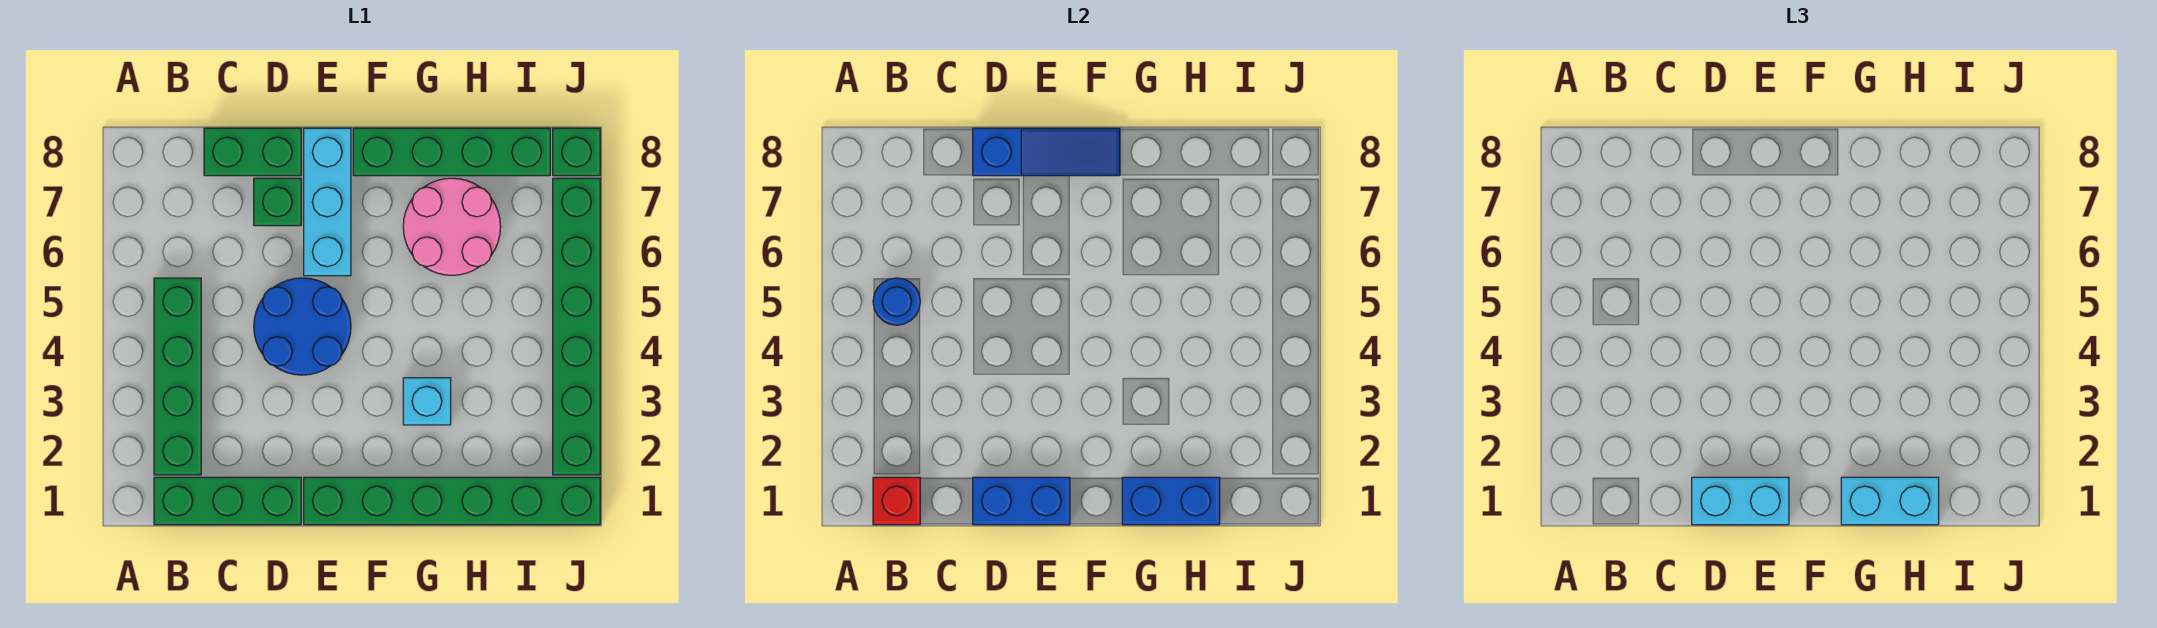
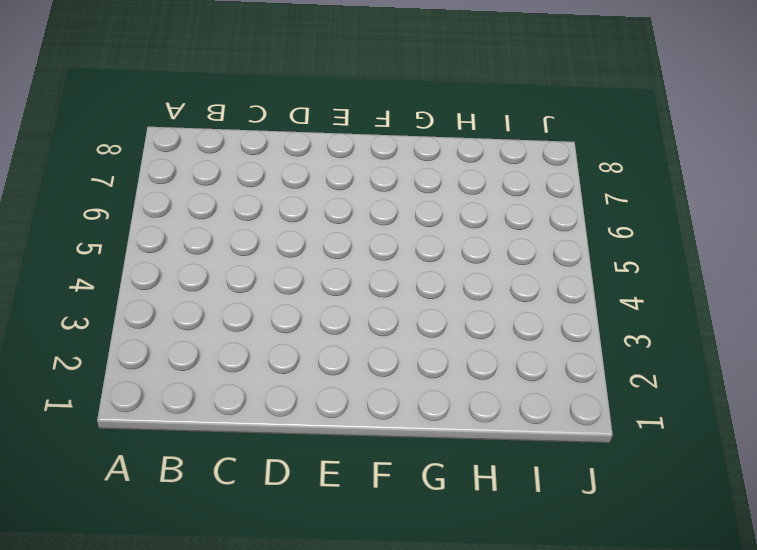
none -> green 1x3 brick [154,477,301,525]
none -> green 1x4 brick [154,278,201,475]
none -> green 1x2 brick [204,128,301,176]

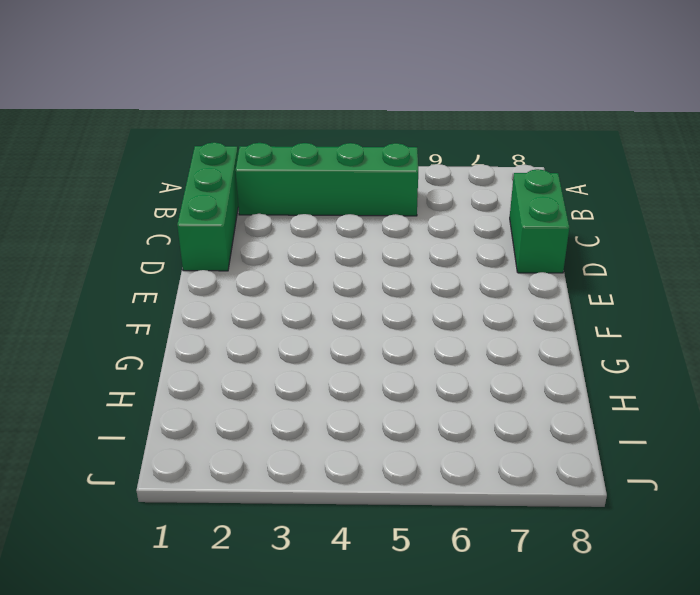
none -> blue 2x2 round brick [254,278,351,375]
none -> green 1x1 brick [254,178,301,226]
none -> green 1x6 brick [304,477,600,525]

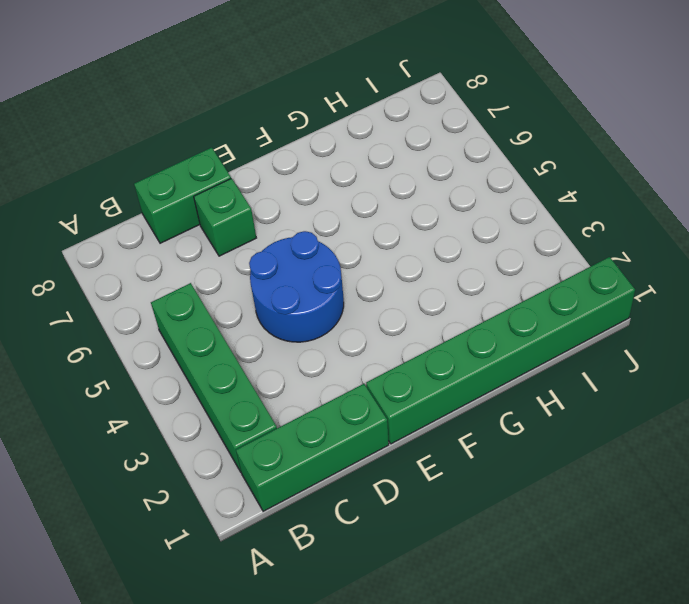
none -> cyan 1x3 brick [304,128,351,276]
none -> green 1x4 brick [353,128,550,176]
none -> cyan 1x1 brick [403,378,451,425]

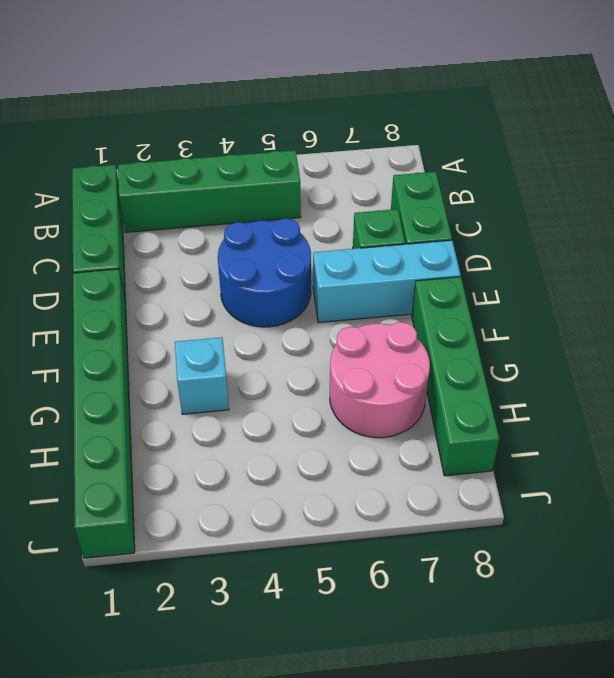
none -> green 1x6 brick [553,178,600,475]
none -> green 1x1 brick [553,128,600,176]
none -> red 1x1 brick [873,477,920,525]

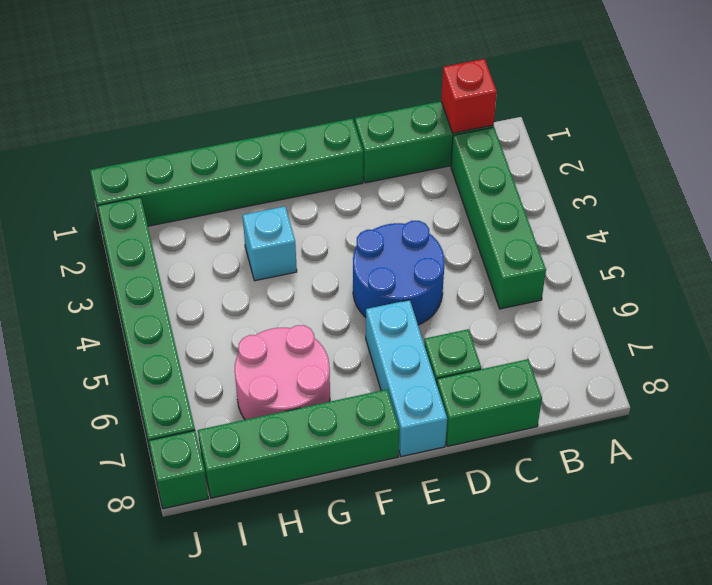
none -> blue 1x1 round brick [873,278,920,325]
none -> blue 1x2 brick [973,477,1070,525]
none -> blue 1x3 slope [973,128,1120,176]

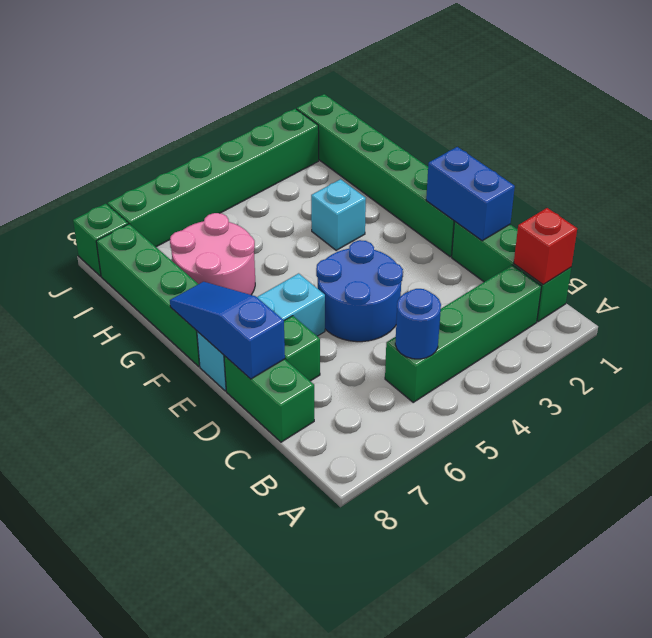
none -> blue 1x2 brick [1122,477,1220,525]
none -> cyan 1x2 brick [1692,477,1789,525]
none -> cyan 1x2 brick [1841,477,1939,525]

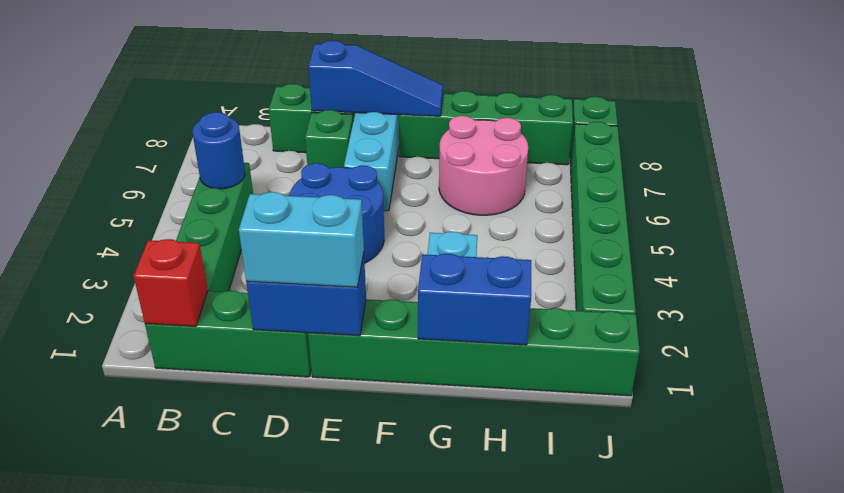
none -> cyan 1x2 brick [1841,477,1939,525]

